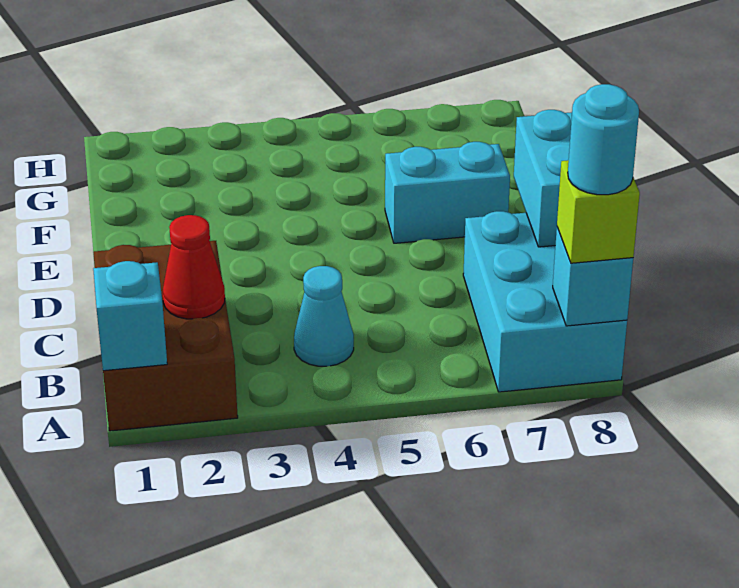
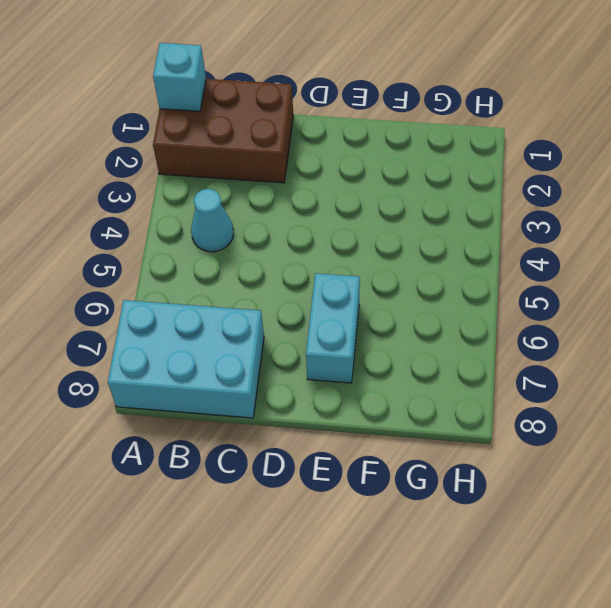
none -> cyan 1x1 brick [553,228,633,326]
none -> red 1x1 cone [162,215,225,319]

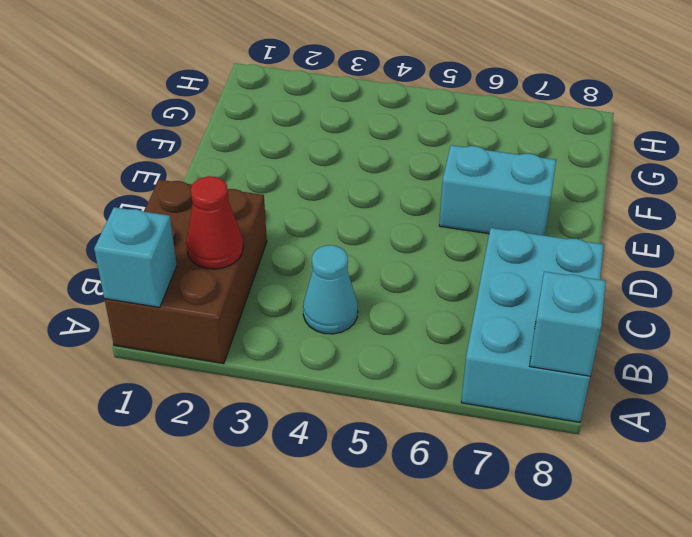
none -> cyan 1x2 brick [514,110,572,247]
none -> lime 1x1 brick [557,160,640,263]

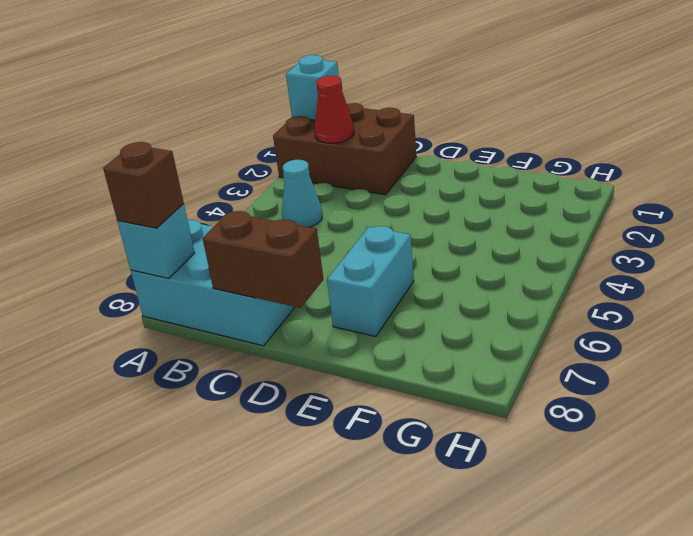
brown 1x1 brick [103,142,184,228] -> lime 1x1 brick [557,160,640,263]
brown 1x2 brick [203,211,323,308] -> cyan 1x2 brick [514,110,572,247]
none -> cyan 1x1 round brick [568,84,639,195]

